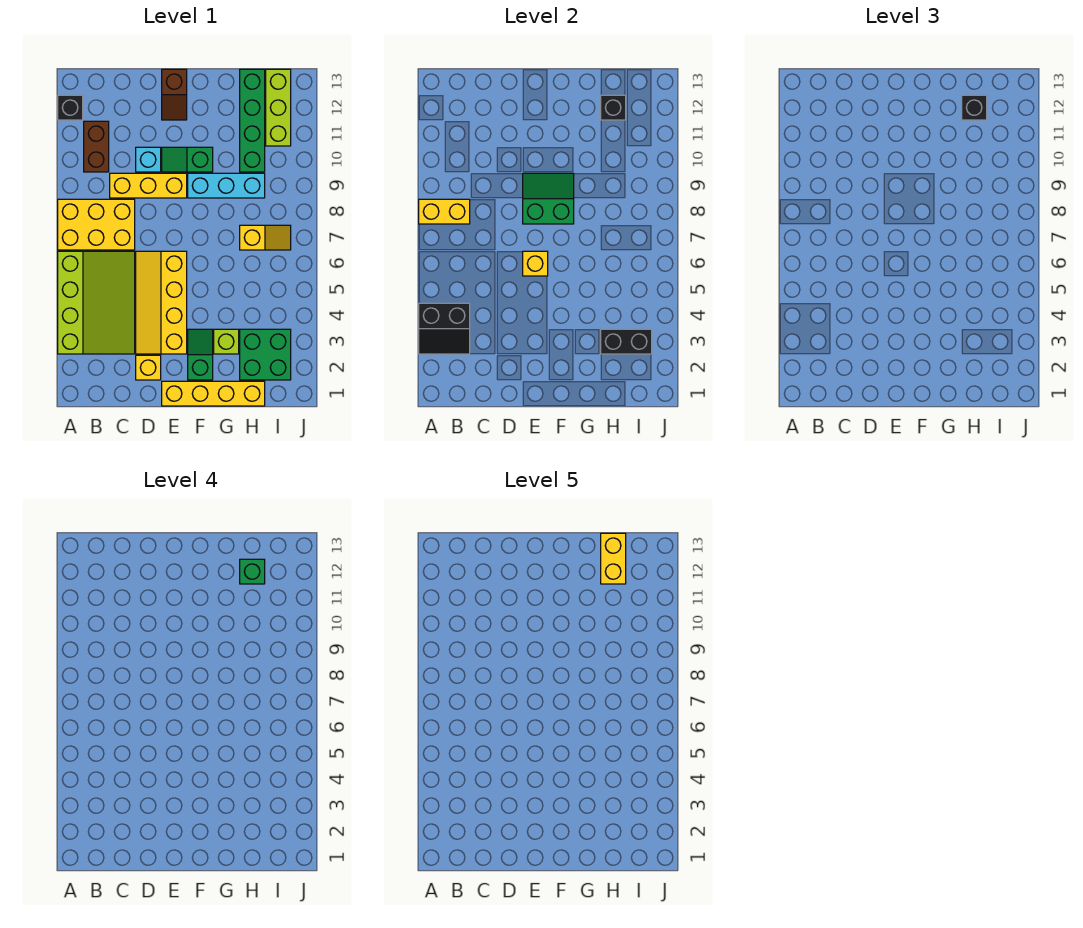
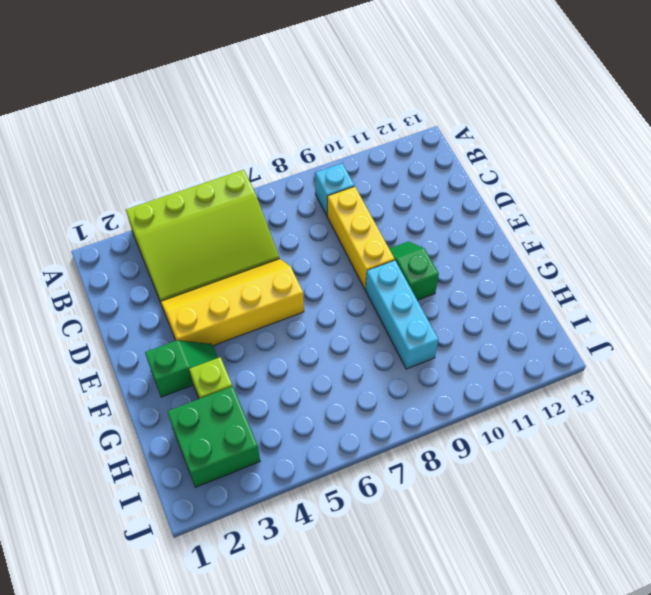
cyan 1x1 brick [315,163,354,215] -> cyan 1x1 brick moved to [136,147,161,172]
none -> yellow 2x3 brick [58,199,135,250]
none -> black 1x1 brick [58,95,83,120]
none -> brown 1x2 brick [84,121,109,172]

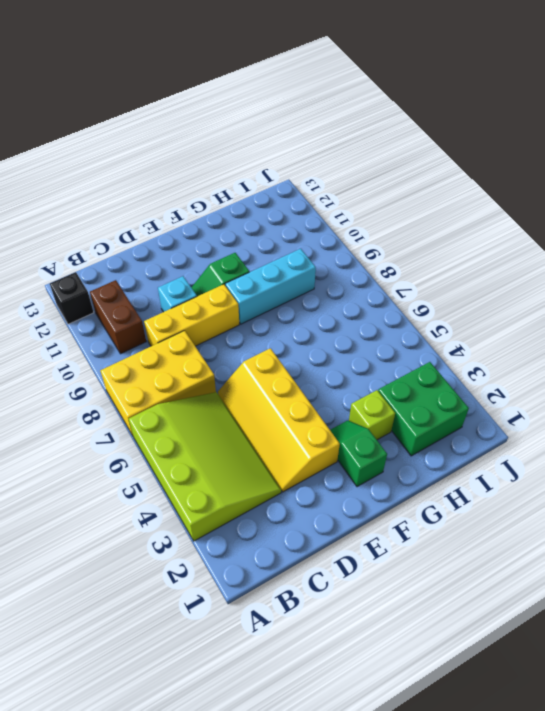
none -> yellow 1x1 brick [136,355,161,380]
none -> yellow 1x4 brick [162,381,265,406]
none -> brown 1x2 slope [162,69,187,120]

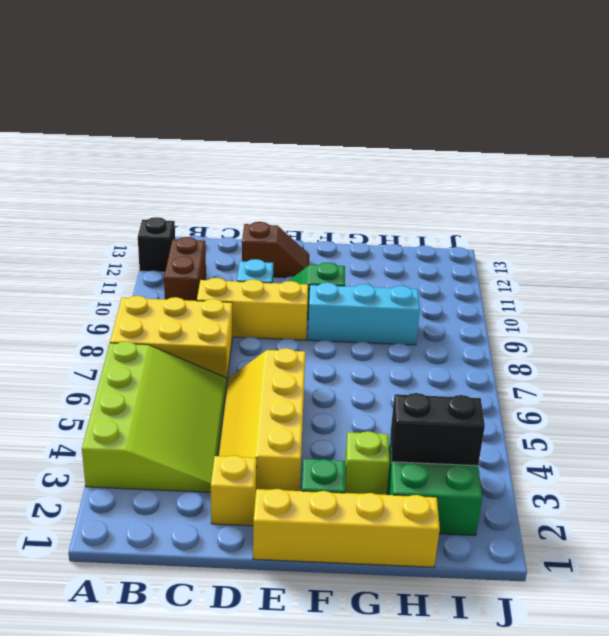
brown 1x2 slope [242,222,309,278] -> brown 1x2 slope turned to [162,69,187,120]
none -> yellow 1x2 slope [240,225,291,250]
none -> green 1x4 brick [240,69,265,172]
none -> lime 1x3 brick [266,69,291,146]

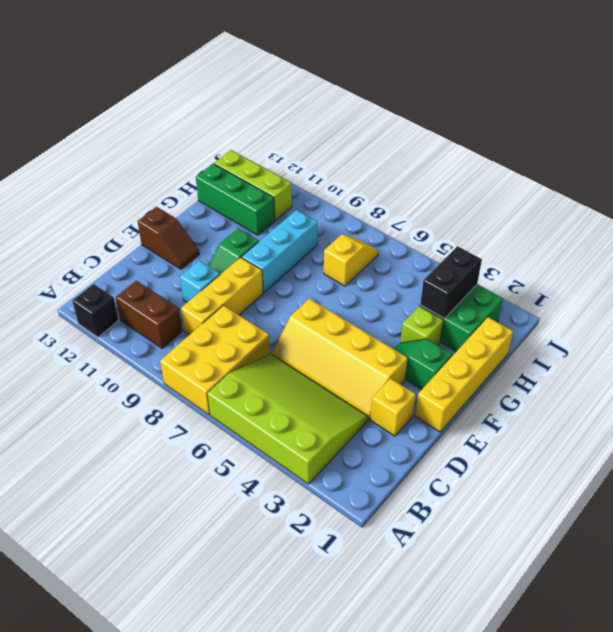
green 1x3 brick [196,164,275,235] -> green 1x4 brick [240,69,265,172]
none -> black 2x2 slope [419,303,470,354]
none -> yellow 1x2 brick [419,199,470,224]
none -> yellow 1x1 brick [523,251,548,276]

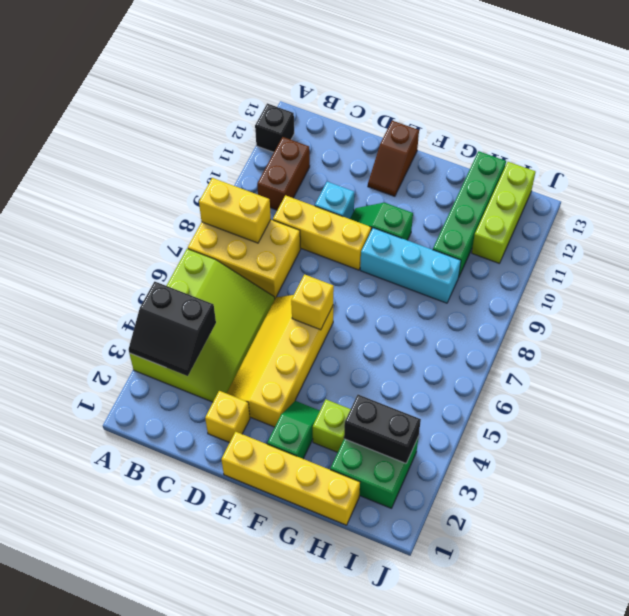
none -> yellow 1x2 slope [240,225,291,250]
none -> green 2x2 slope [523,173,574,224]
none -> black 1x1 brick [601,95,626,120]

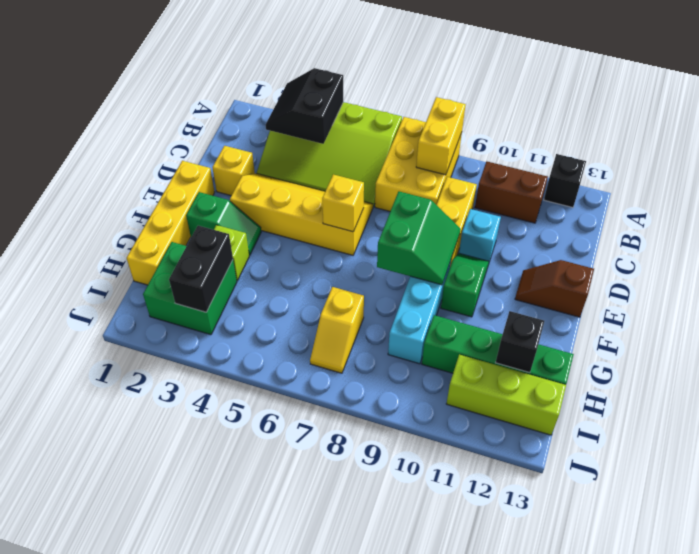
none -> black 1x1 brick [962,95,987,120]
none -> green 1x1 brick [240,559,265,584]
none -> yellow 1x2 brick [601,533,626,584]

